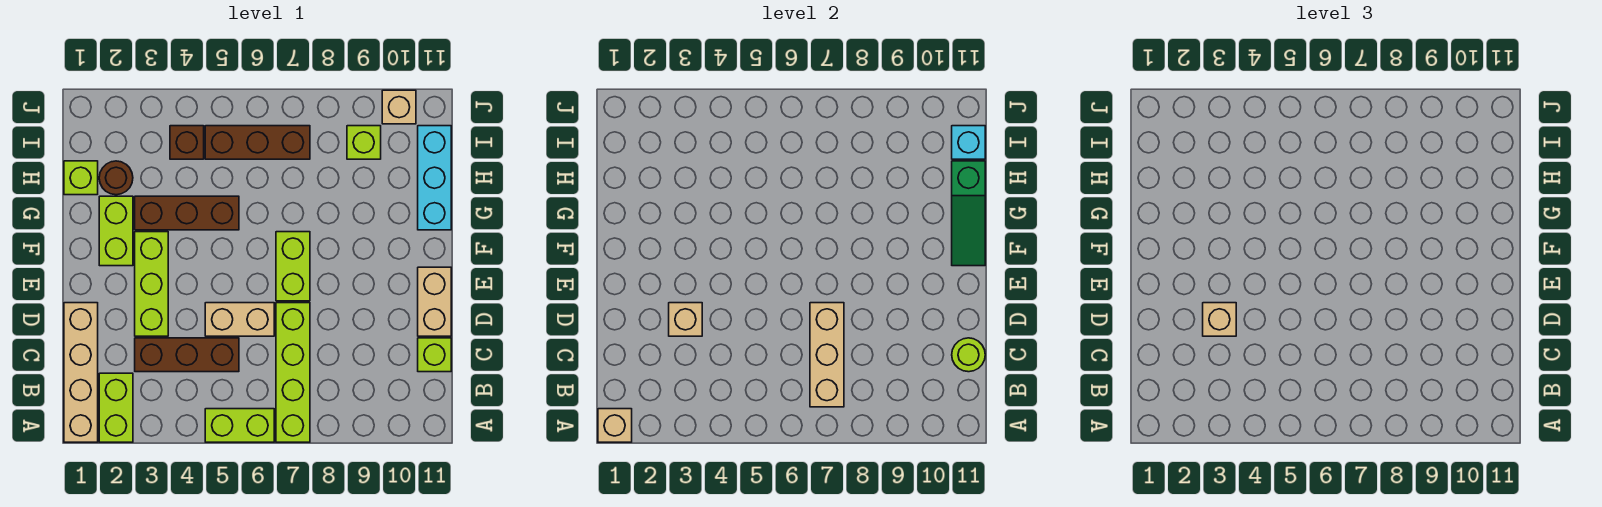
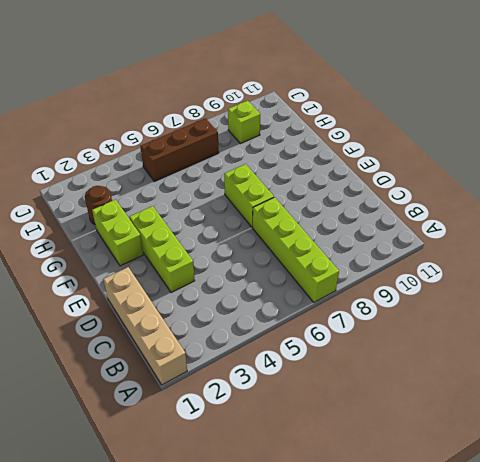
none -> lime 1x2 brick [99,373,133,442]
none -> lime 1x2 brick [205,409,274,442]
none -> brown 1x3 brick [135,338,239,372]

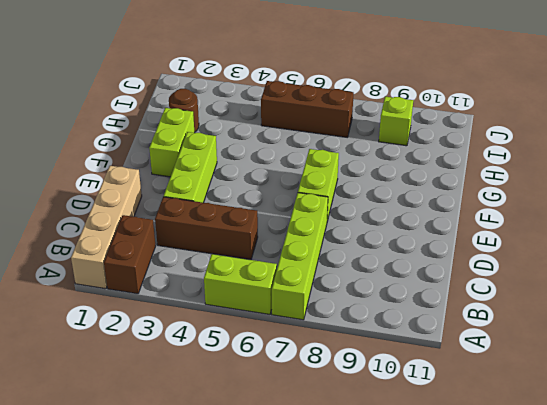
brown 1x2 brick [104,215,156,294] -> lime 1x2 brick [99,373,133,442]
none -> lime 1x1 brick [418,338,451,372]
none -> tan 1x2 brick [205,303,274,336]
none -> tan 1x2 brick [418,267,451,336]

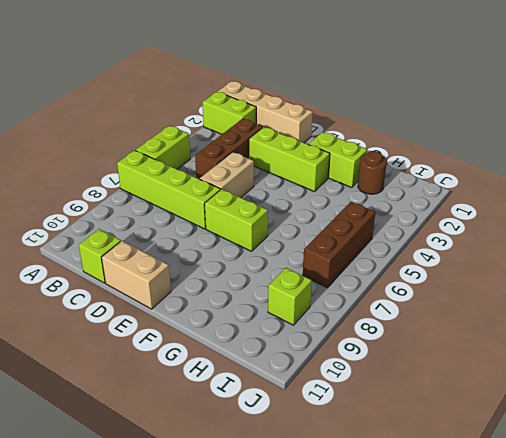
none -> brown 1x3 brick [135,196,239,230]
none -> cyan 1x3 brick [418,126,451,230]
none -> lime 1x1 brick [64,161,98,195]

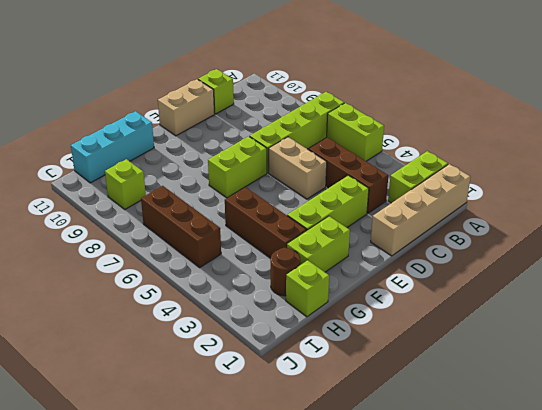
none -> brown 1x1 brick [170,126,204,159]
none -> tan 1x1 brick [382,90,416,124]
none -> tan 1x1 brick [598,409,632,442]

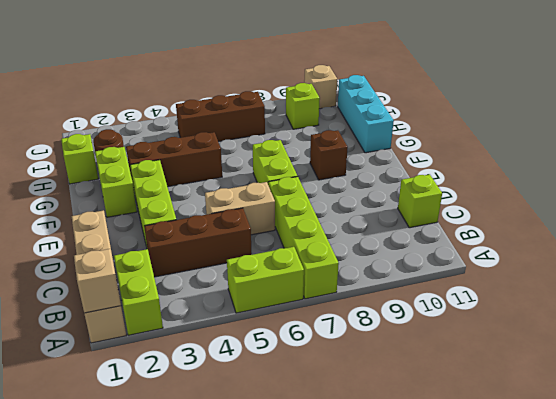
brown 1x1 brick [310,130,348,180] -> brown 1x1 brick moved to [170,126,204,159]
none -> tan 1x2 brick [418,267,451,336]
none -> tan 1x3 brick [810,303,844,407]
none -> lime 1x1 round brick [952,338,985,372]

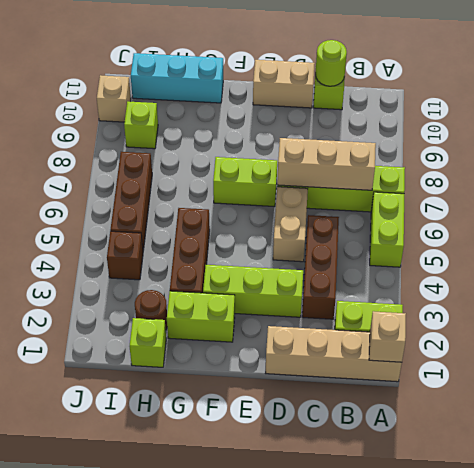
none -> tan 1x1 brick [669,303,702,336]
none -> green 1x3 slope [952,161,985,266]
none -> cyan 1x1 brick [952,126,985,159]

